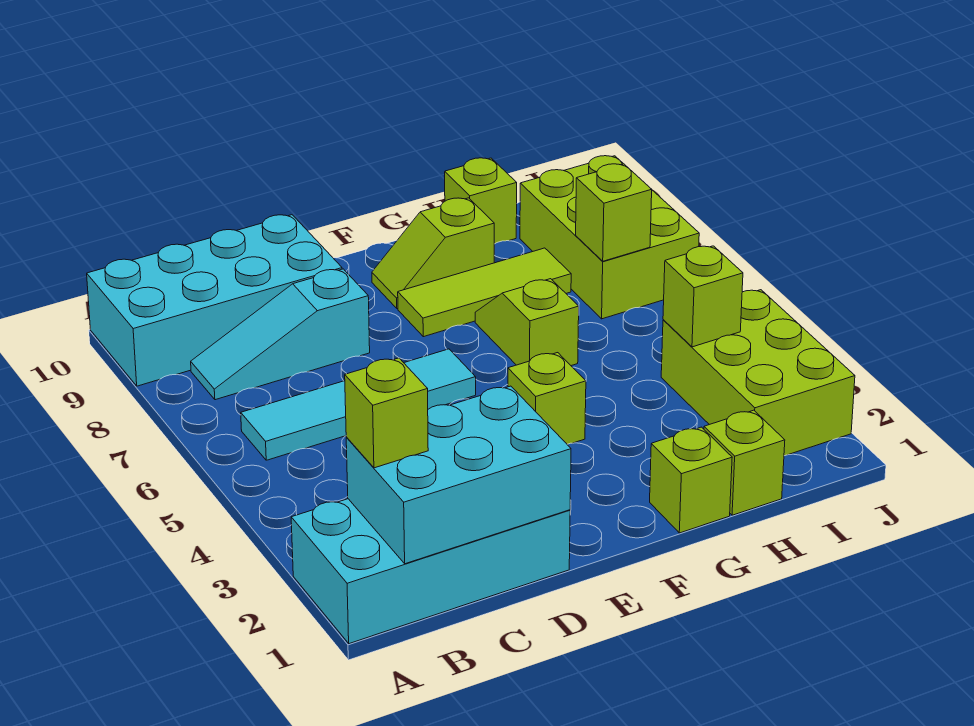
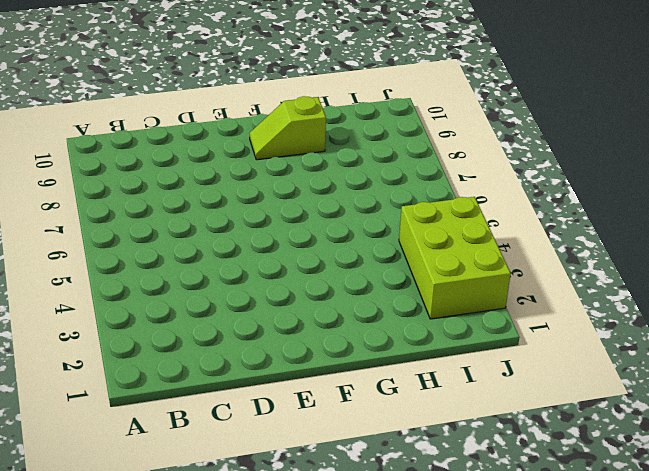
none -> cyan 2x4 brick [291,499,570,644]
none -> cyan 2x4 brick [87,215,342,386]
none -> cyan 1x4 tile [241,349,476,460]

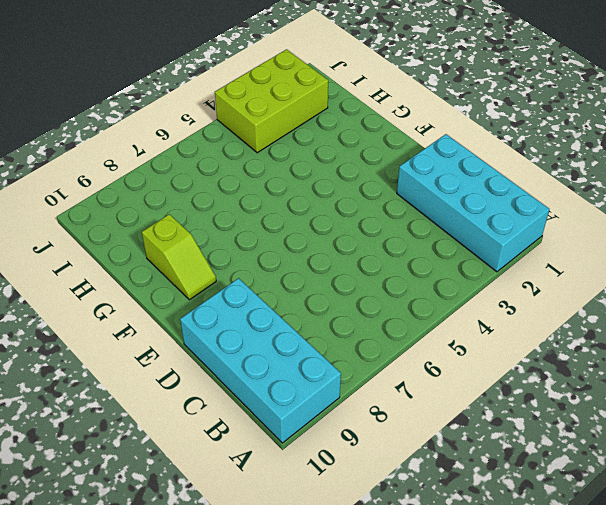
none -> cyan 1x4 tile [241,349,476,460]
none -> cyan 1x3 slope [191,269,370,400]
none -> lime 1x1 brick [508,353,586,444]

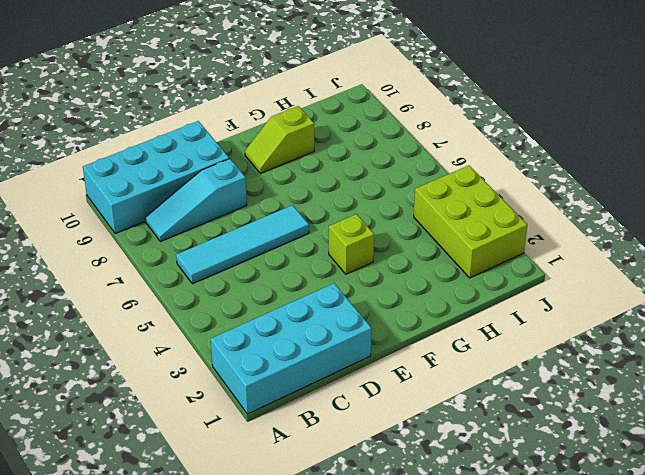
none -> lime 1x3 tile [398,248,571,337]
none -> lime 1x1 brick [650,427,732,533]
none -> lime 1x2 slope [475,279,579,366]

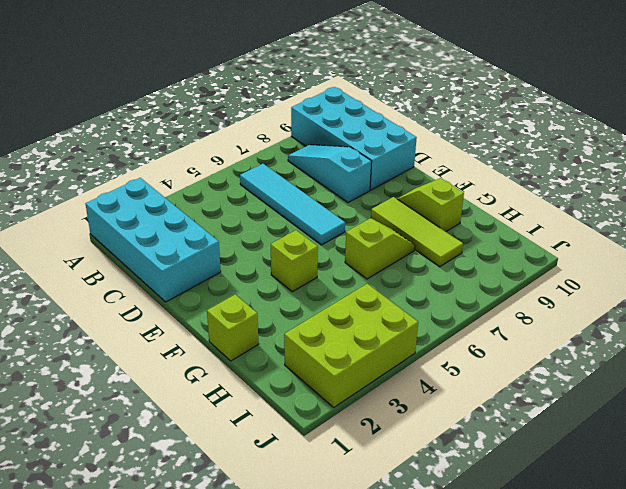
none -> lime 1x1 brick [704,410,785,515]
none -> lime 1x1 brick [445,158,517,244]
none -> lime 2x3 brick [520,156,699,319]

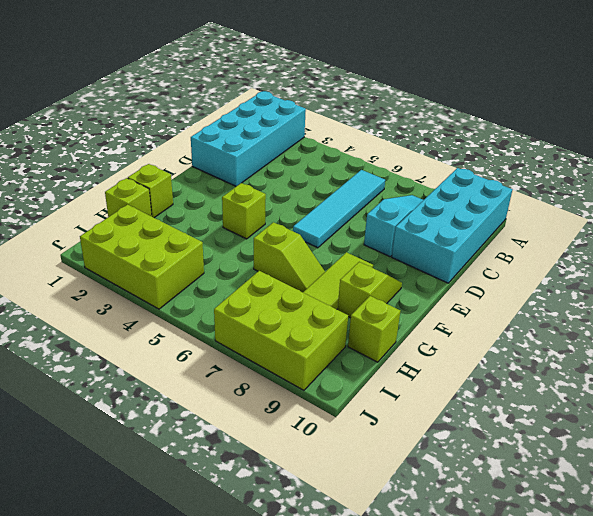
none -> cyan 2x3 brick [346,386,571,564]
none -> lime 1x1 brick [663,246,743,347]
none -> lime 1x1 brick [576,164,652,261]

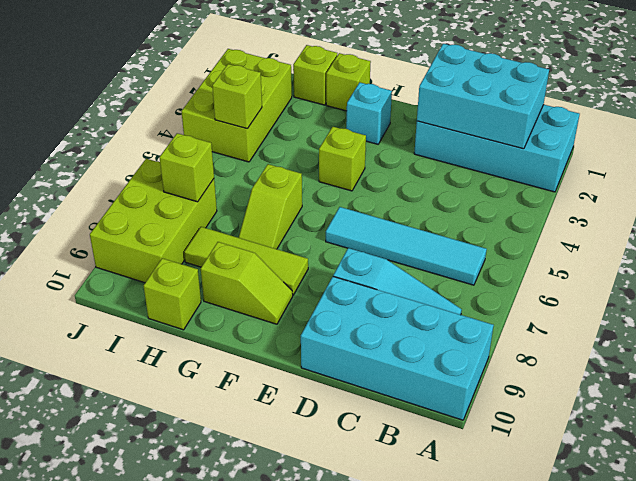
cyan 1x1 brick [346,82,392,144] -> none
none -> lime 1x1 brick [345,358,428,468]

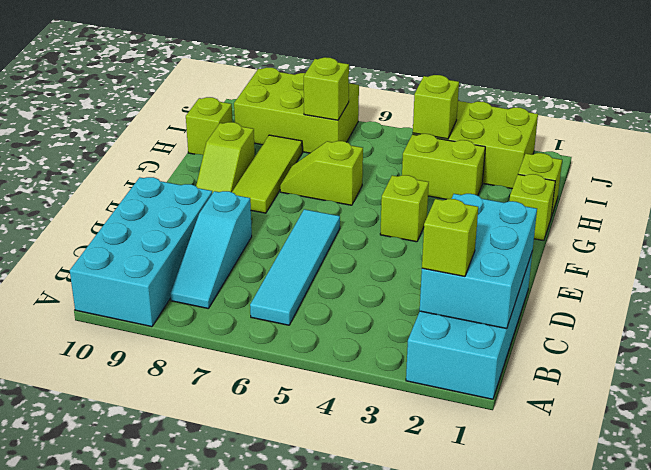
lime 1x2 brick [402,134,485,199] -> none

